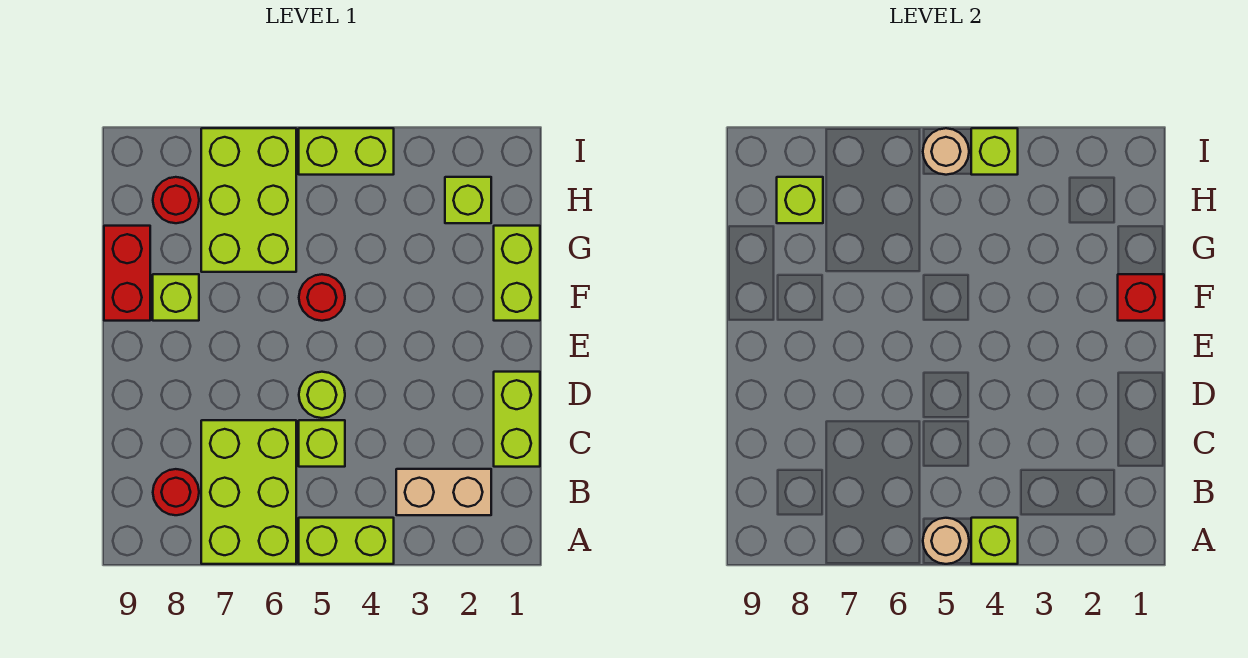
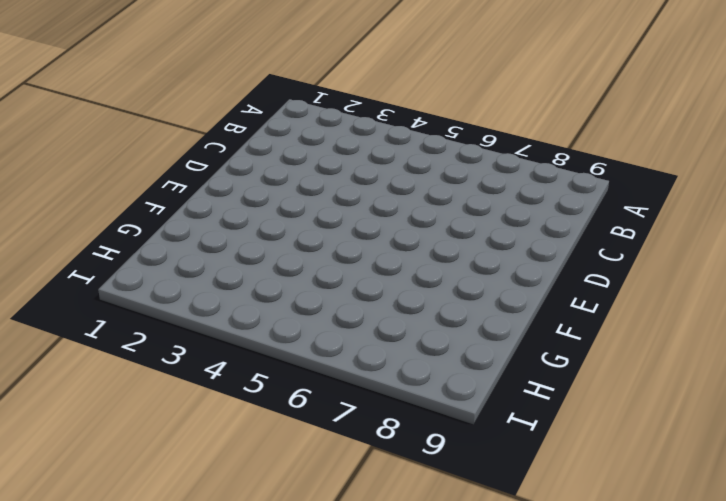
none -> lime 1x2 brick [299,518,394,564]
none -> lime 2x3 brick [201,420,296,564]
none -> tan 1x2 brick [396,469,491,515]

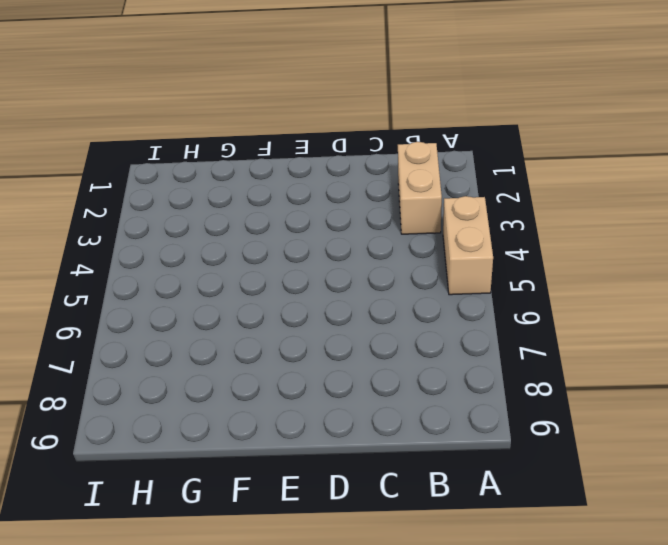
tan 1x2 brick [443,196,493,295] -> lime 1x2 brick [299,518,394,564]
none -> lime 2x3 brick [201,420,296,564]
none -> red 1x1 round brick [153,469,199,515]
none -> lime 1x2 brick [494,372,540,467]

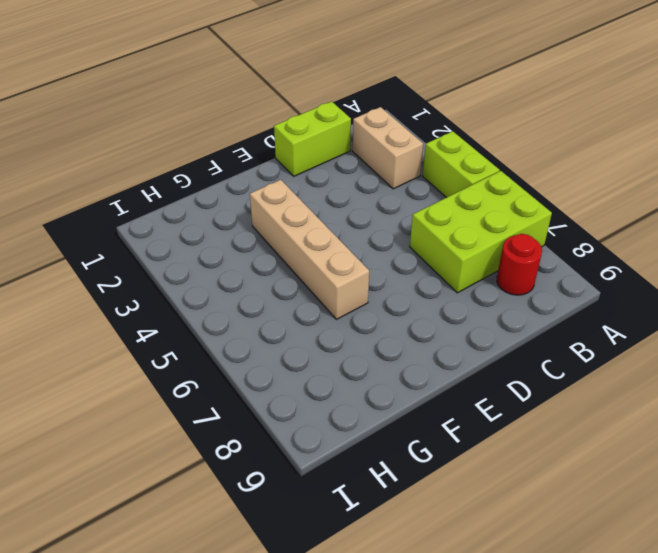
tan 1x4 brick [250,180,369,319] -> red 1x1 round brick [299,274,345,321]
none -> lime 1x1 brick [299,420,345,467]
none -> lime 1x1 round brick [299,372,345,418]
none -> lime 1x2 brick [494,226,540,321]

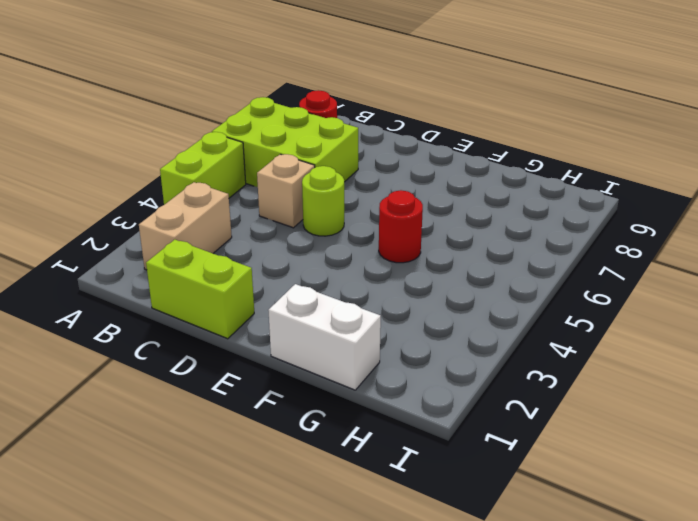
tan 1x1 brick [257,154,315,228] -> lime 1x1 brick [299,420,345,467]
white 1x2 brick [268,284,381,390] -> lime 1x2 brick [494,226,540,321]
none -> lime 1x1 brick [153,274,199,321]
none -> red 1x2 brick [104,226,150,321]
none -> lime 2x3 brick [201,128,296,272]

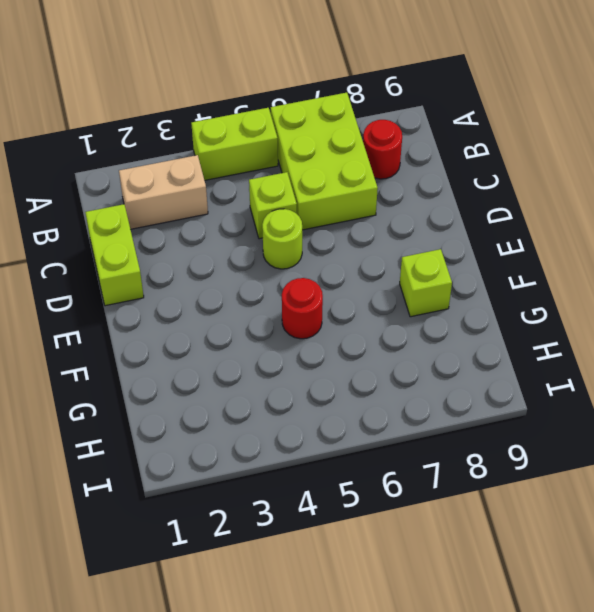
none -> lime 1x2 brick [494,226,540,321]
none -> red 1x2 brick [104,226,150,321]
none -> lime 2x3 brick [201,128,296,272]

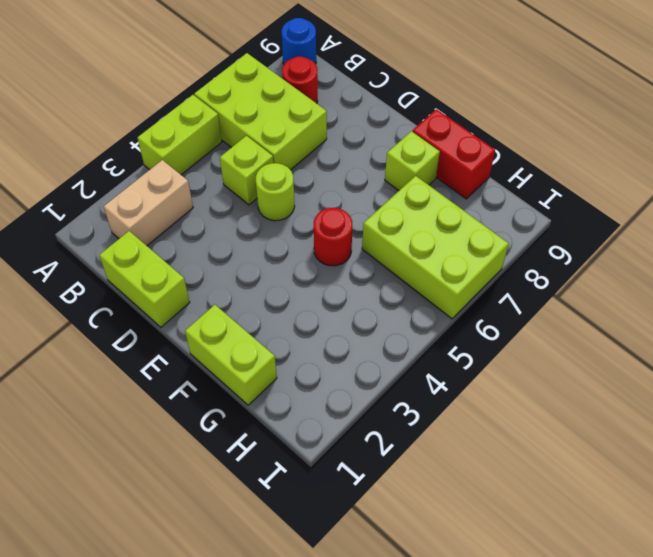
blue 1x1 round brick [282,18,316,64] -> none
none -> lime 1x1 brick [445,177,491,223]
none -> red 1x1 round brick [153,177,199,223]
none -> lime 1x2 brick [299,128,394,175]

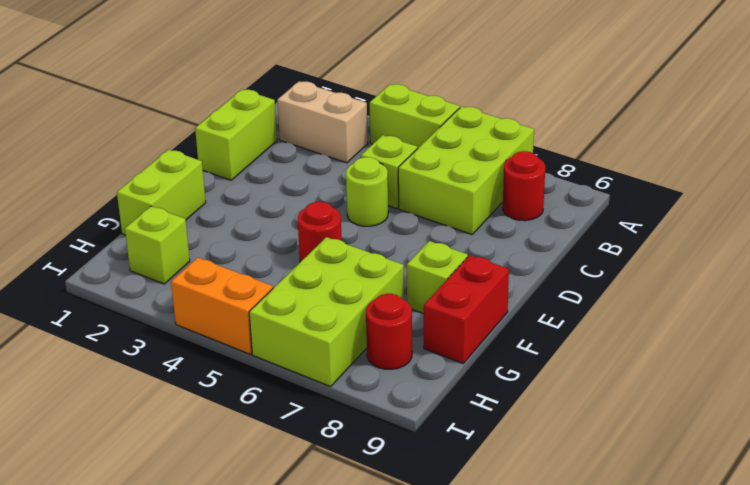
orange 1x2 brick [171,258,273,354] -> lime 1x2 brick [299,128,394,175]
none -> lime 1x1 brick [971,518,1018,564]
none -> tan 1x1 round brick [923,518,969,564]
none -> red 1x1 brick [1118,274,1164,321]

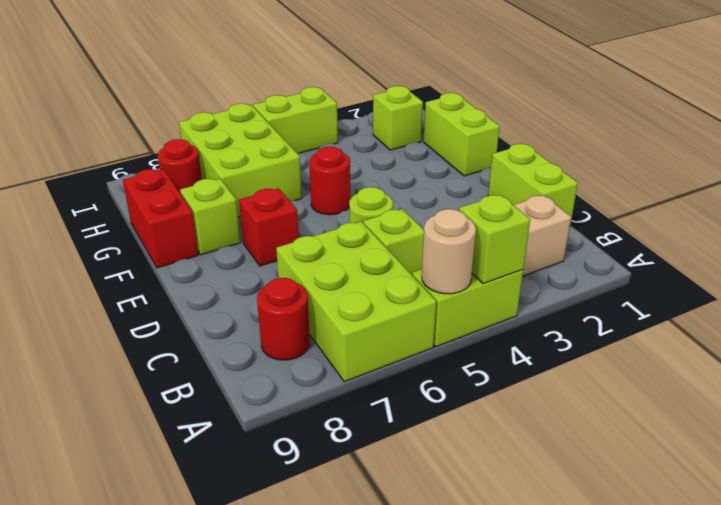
red 1x1 brick [239,188,299,266] -> red 1x1 brick moved to [1118,274,1164,321]
none -> lime 1x1 brick [777,177,823,223]
none -> lime 1x1 brick [971,128,1018,175]
none -> tan 1x1 round brick [923,128,969,175]

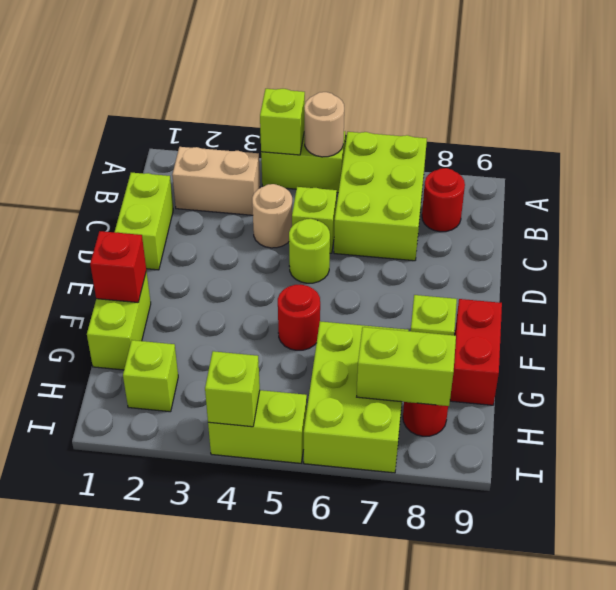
tan 1x1 round brick [252,184,292,248] -> tan 1x1 round brick moved to [923,128,969,175]
lime 1x2 brick [357,327,456,406] -> lime 1x1 brick [777,177,823,223]

